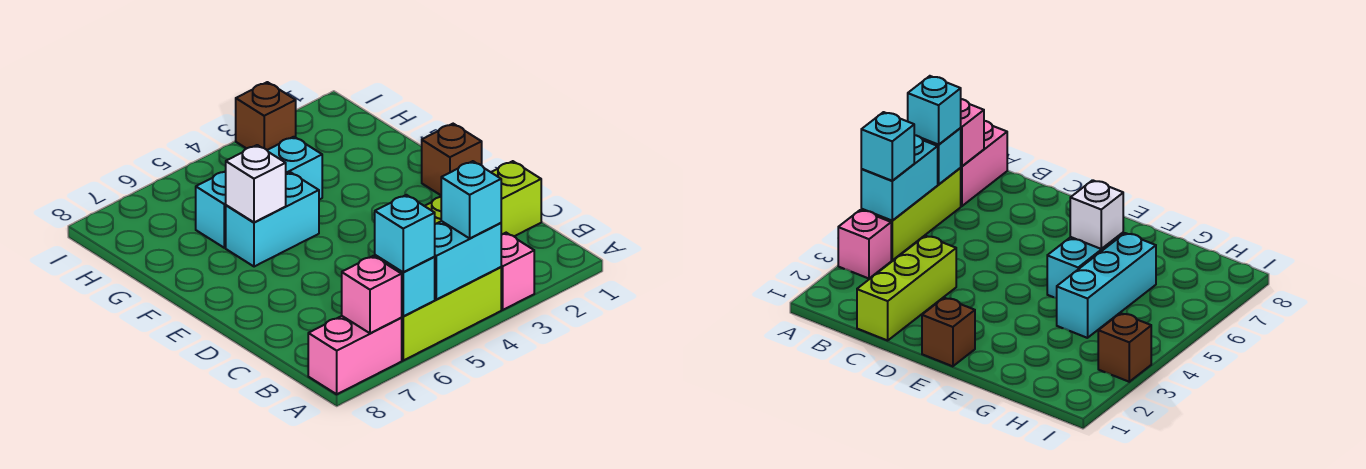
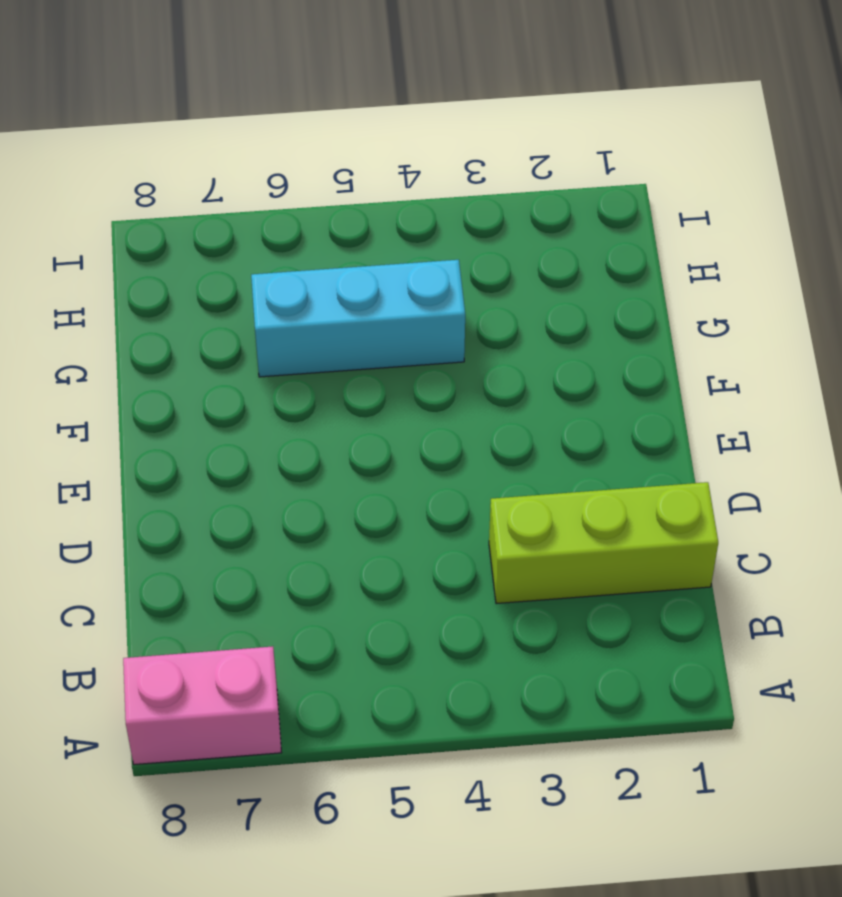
none -> pink 1x1 brick [501,233,534,310]
none -> lime 1x3 brick [401,267,501,360]
none -> brown 1x1 brick [422,124,482,195]

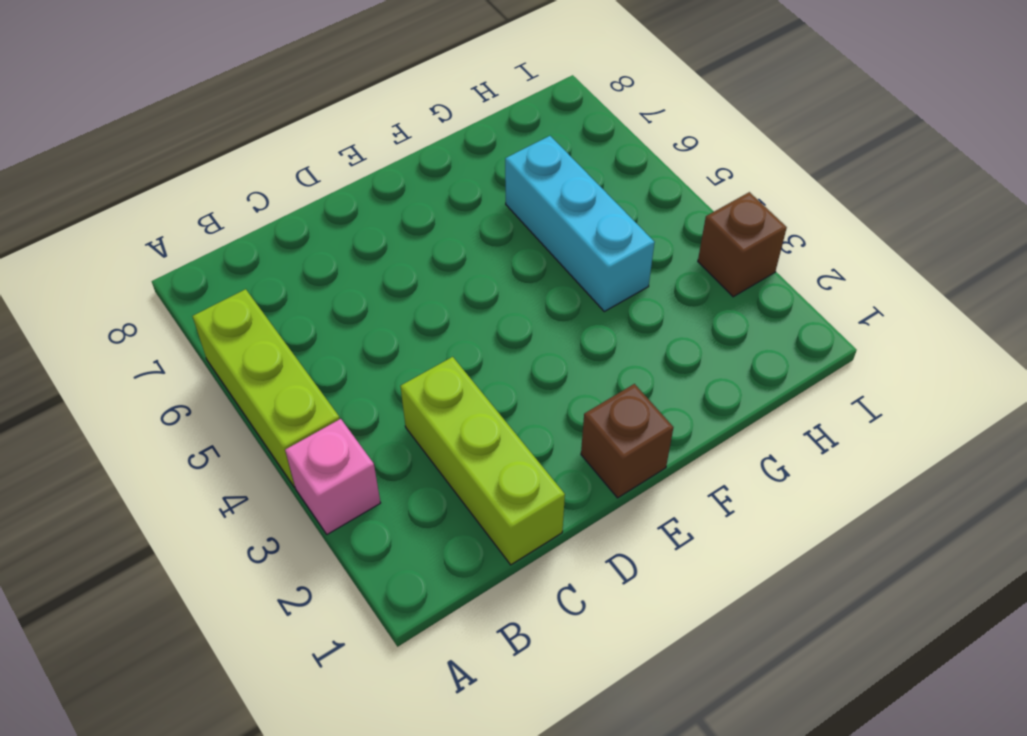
none -> pink 1x2 brick [308,316,402,394]
none -> cyan 1x2 brick [226,172,319,267]
none -> cyan 1x2 brick [435,221,501,300]

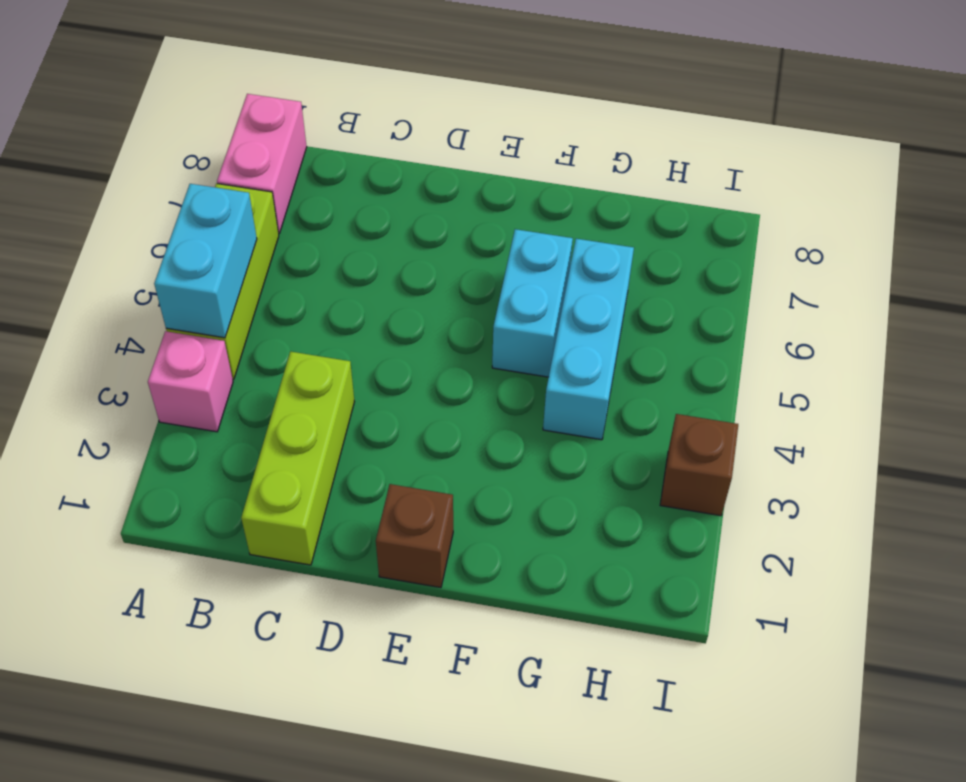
none -> cyan 1x1 brick [375,255,435,316]
none -> pink 1x1 brick [342,256,402,333]
none -> white 1x1 brick [226,145,286,223]

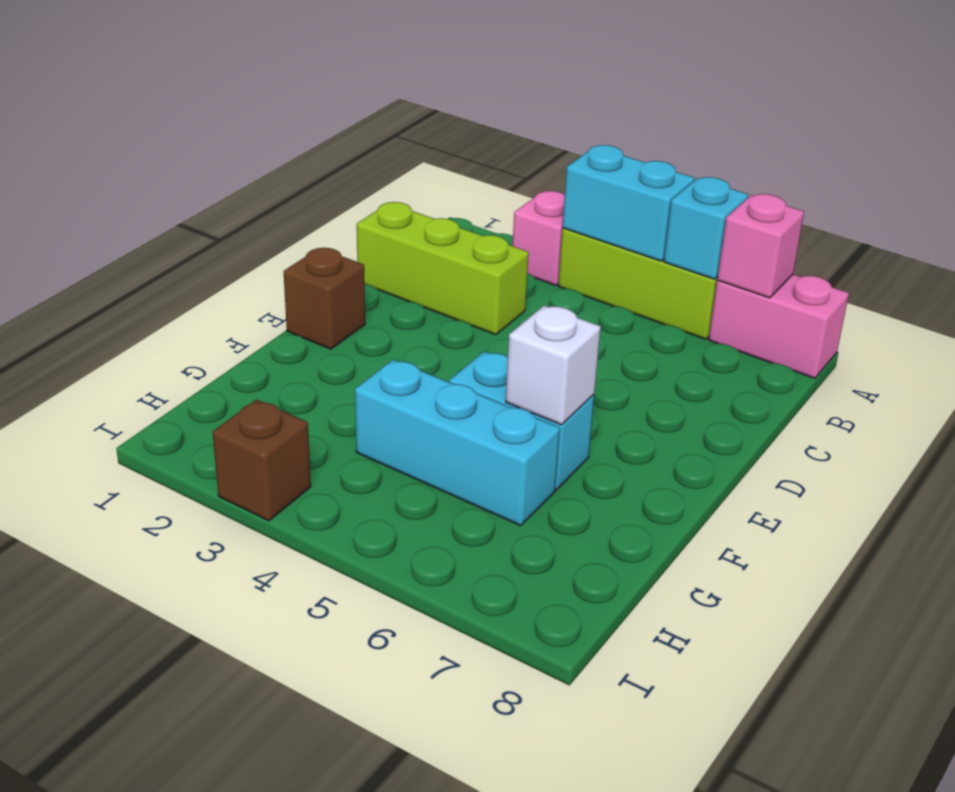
none -> cyan 1x1 brick [441,161,501,238]
none -> cyan 1x1 brick [375,195,435,272]

